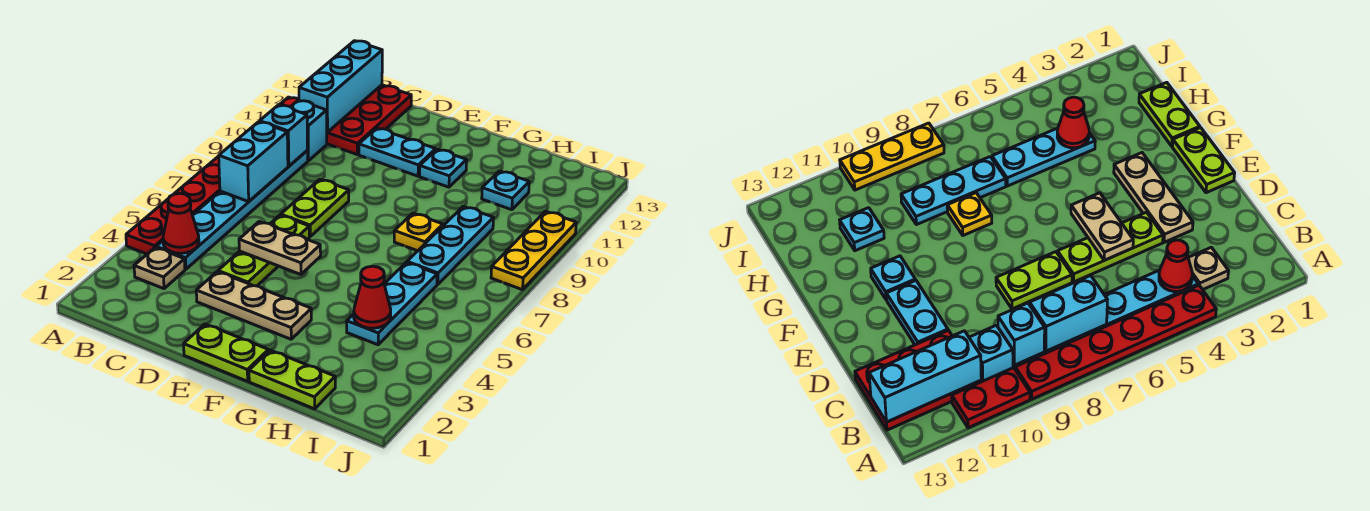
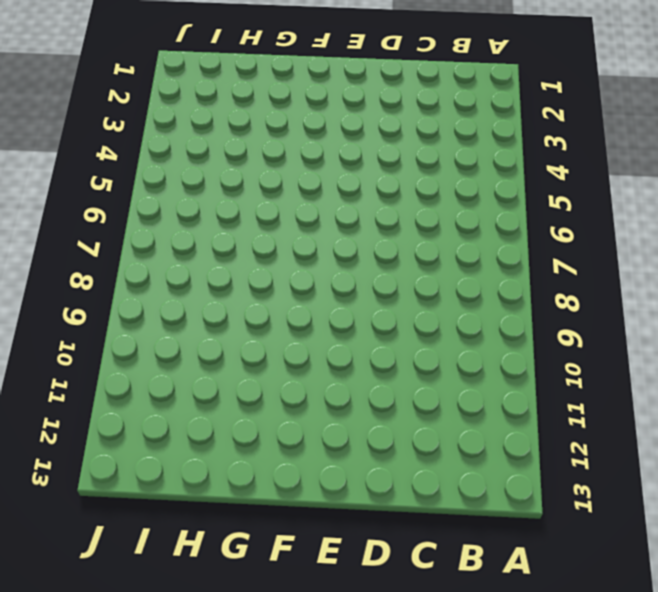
none -> red 1x6 plate [126,156,220,254]
none -> red 1x2 plate [952,368,1030,428]
none -> tan 1x1 plate [134,247,185,289]

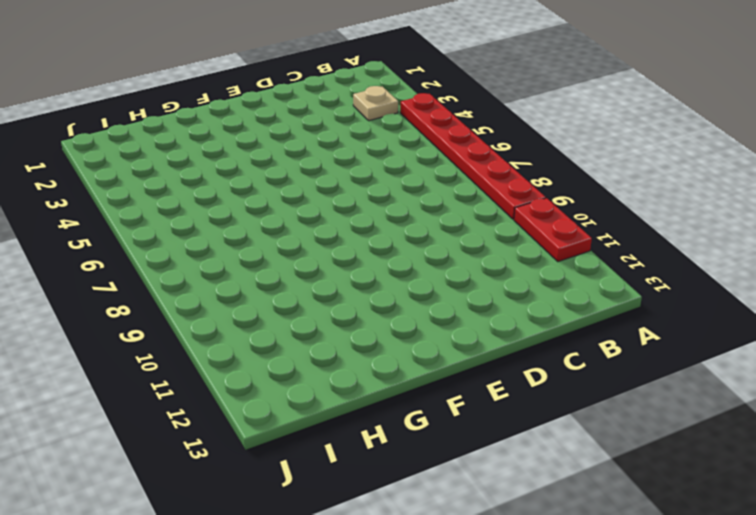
none -> cyan 1x6 plate [156,151,308,269]
none -> cyan 1x1 brick [291,100,327,161]
none -> red 2x3 plate [327,85,411,154]

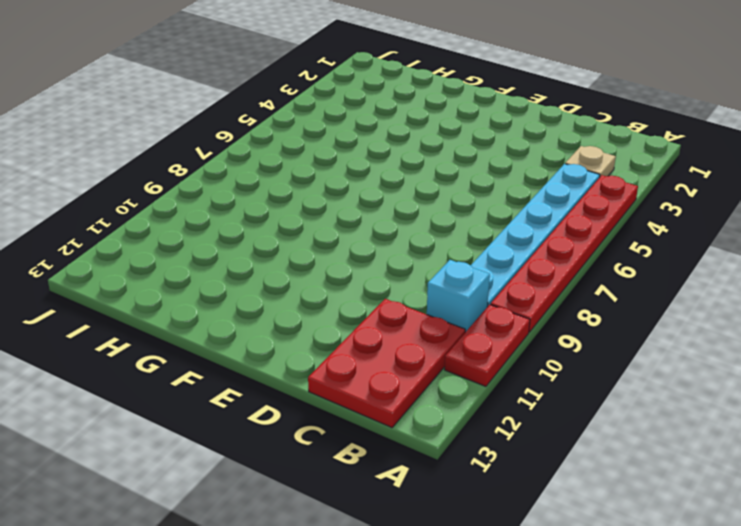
none -> tan 1x3 plate [196,272,311,339]
none -> lime 1x3 plate [218,215,309,286]
none -> lime 1x2 plate [281,179,349,236]

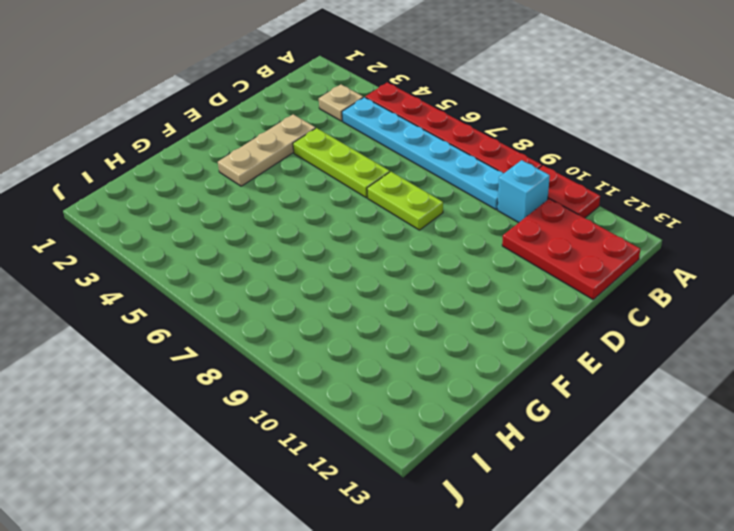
none -> cyan 1x2 plate [359,128,436,176]
none -> lime 1x2 plate [184,324,268,381]
none -> cyan 1x1 plate [420,149,467,187]

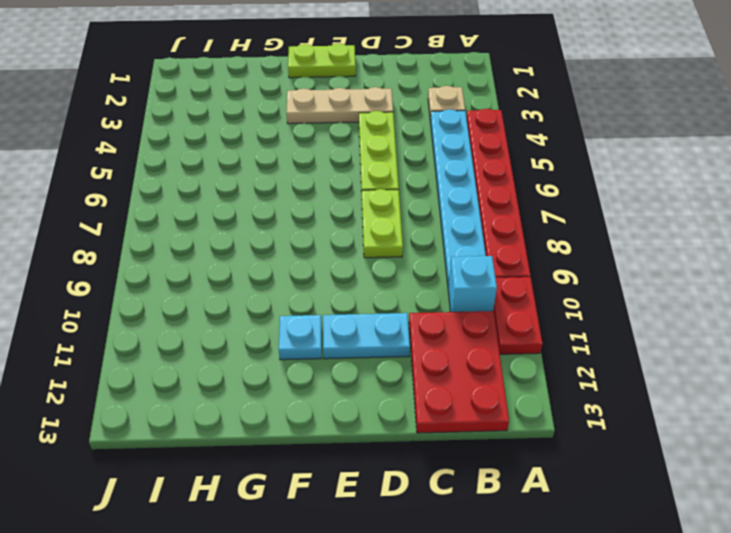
none -> lime 1x2 plate [249,350,335,409]
none -> yellow 1x1 plate [394,213,443,251]
none -> cyan 1x3 plate [347,262,437,345]

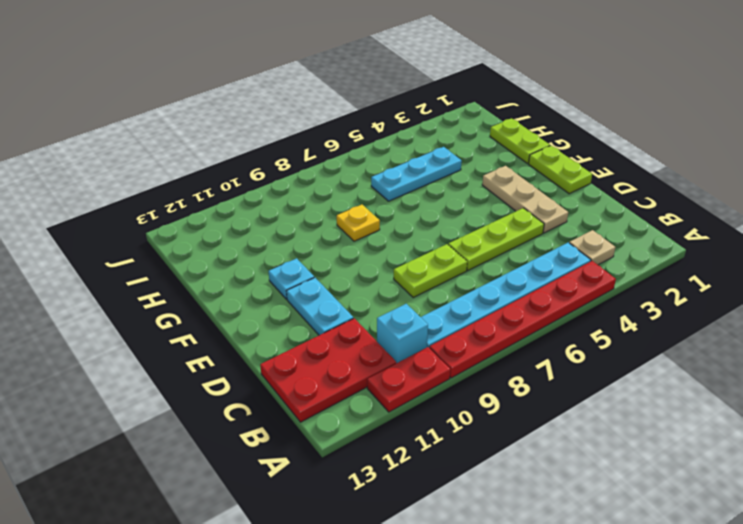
none -> cyan 1x3 plate [407,207,494,284]
none -> cyan 1x1 plate [482,171,529,210]
none -> yellow 1x3 plate [491,211,576,290]

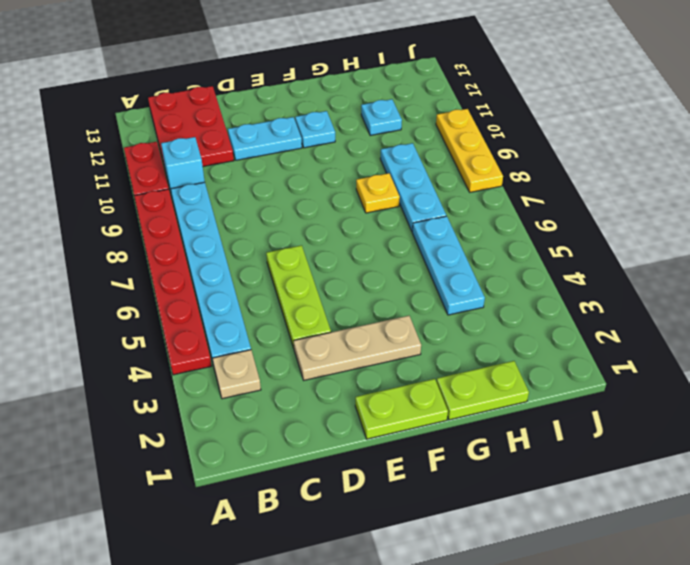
none -> lime 1x2 plate [281,179,349,236]
none -> red 1x1 cone [163,193,199,253]
none -> cyan 1x2 brick [219,122,288,202]

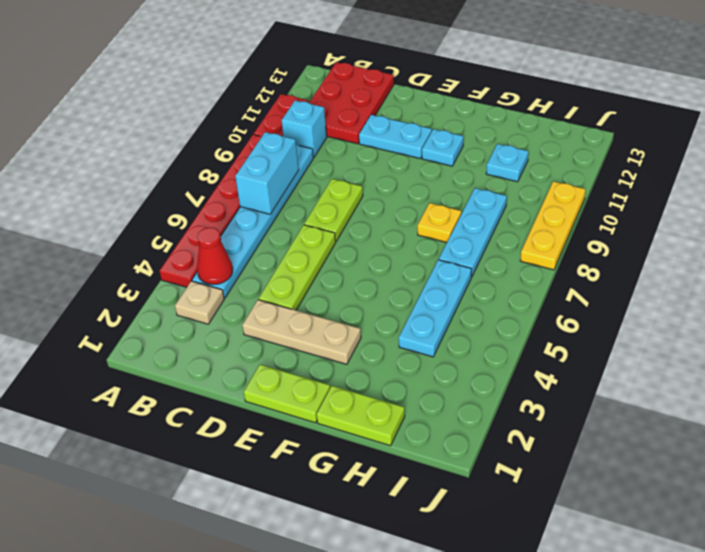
none -> cyan 1x1 brick [260,105,307,166]
none -> cyan 1x3 brick [299,41,382,132]
none -> tan 1x2 plate [239,222,321,274]

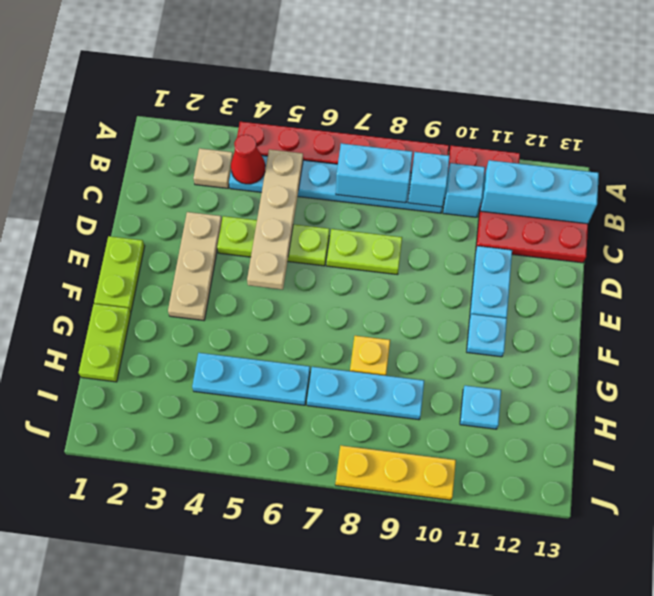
tan 1x4 plate [247,149,303,290] -> tan 1x2 plate [239,222,321,274]
none -> red 1x1 cone [354,266,391,328]

